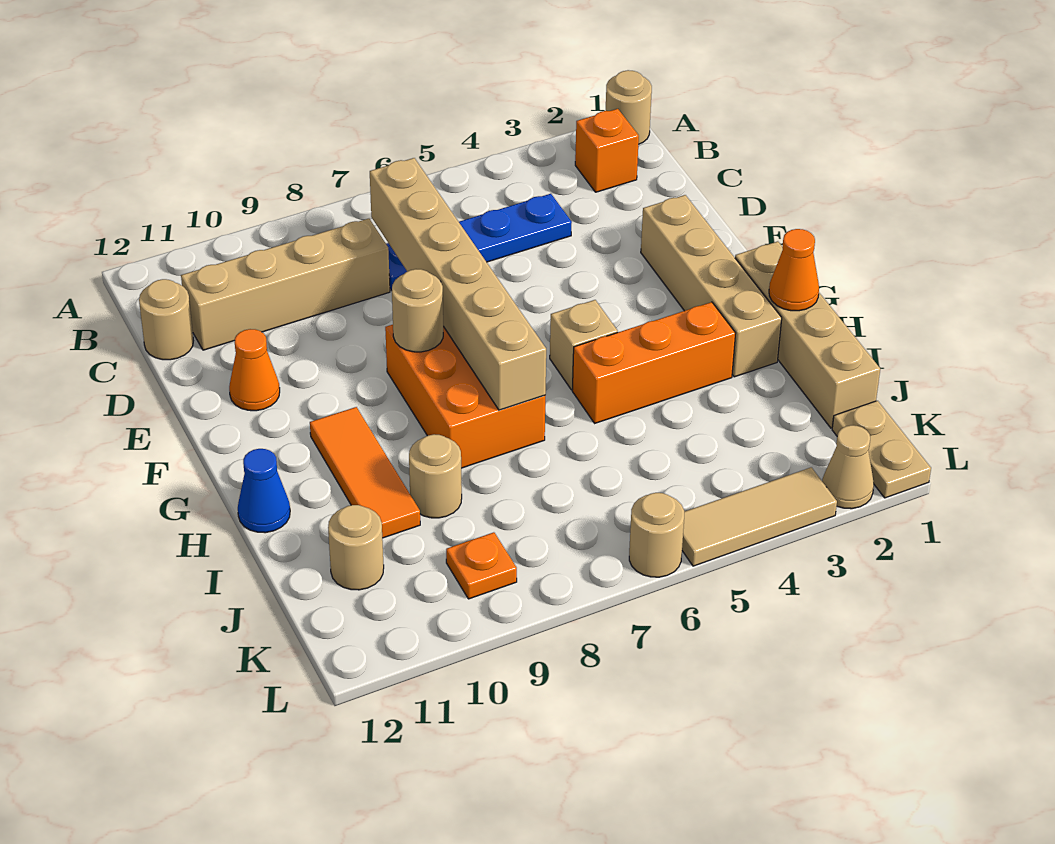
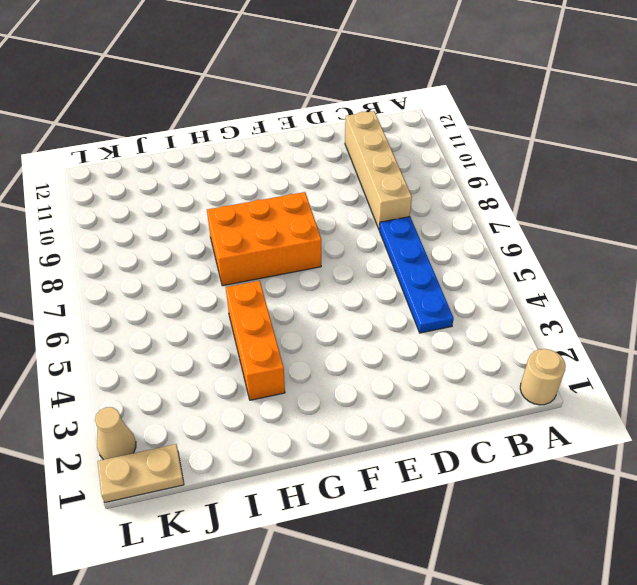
none -> orange 1x1 brick [575,109,639,192]
none -> tan 1x1 round brick [139,279,193,360]
none -> tan 1x4 brick [641,195,782,377]

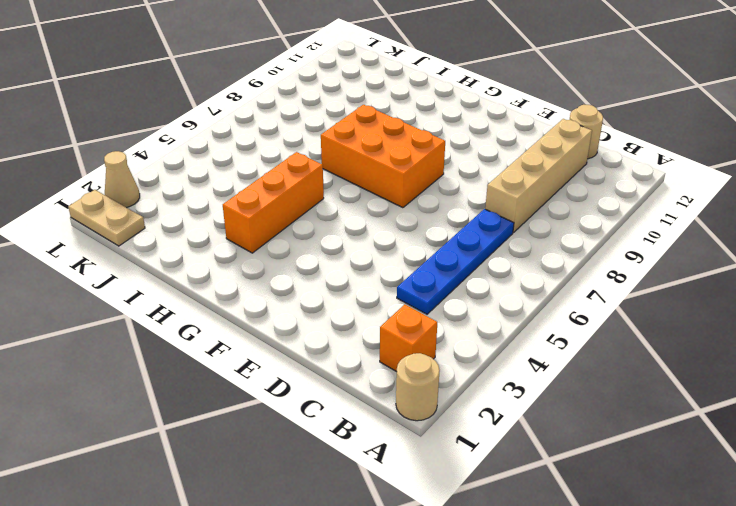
none -> tan 1x4 brick [641,195,782,377]
none -> orange 1x1 cone [229,329,280,411]
none -> tan 1x4 brick [735,241,880,428]

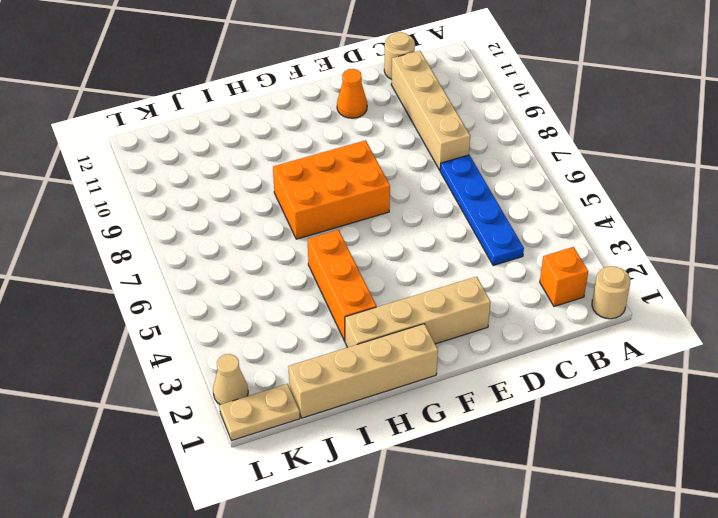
none -> tan 1x1 brick [550,300,618,390]
none -> orange 1x3 tile [310,407,420,538]
none -> blue 1x1 cone [238,449,290,533]

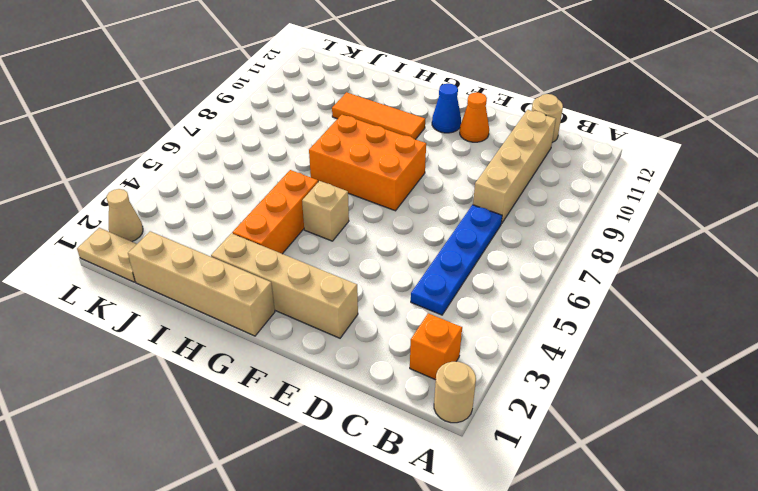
blue 1x1 cone [432,84,461,133] -> blue 1x1 cone moved to [238,449,290,533]
none -> tan 1x1 round brick [409,434,462,518]
none -> tan 1x1 round brick [328,505,384,590]
none -> orange 1x1 plate [446,532,517,599]

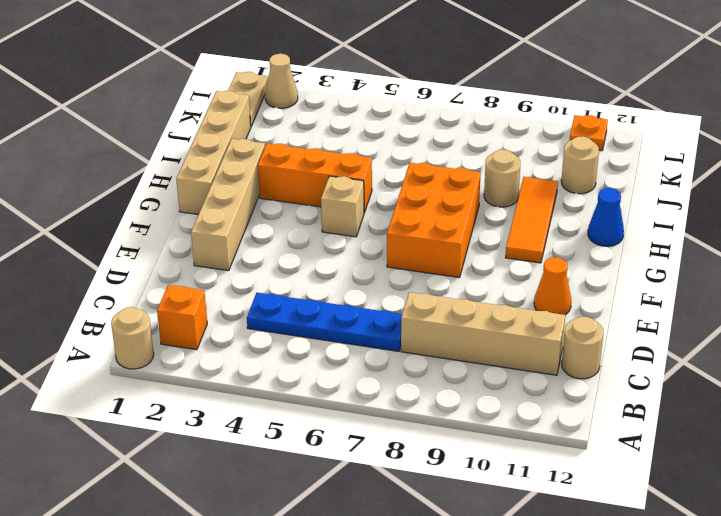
orange 1x1 plate [570,115,608,151] -> orange 1x1 plate moved to [446,532,517,599]
none -> tan 1x3 tile [682,467,837,566]
none -> tan 1x1 round brick [629,493,684,577]
none -> tan 1x6 brick [370,158,546,410]

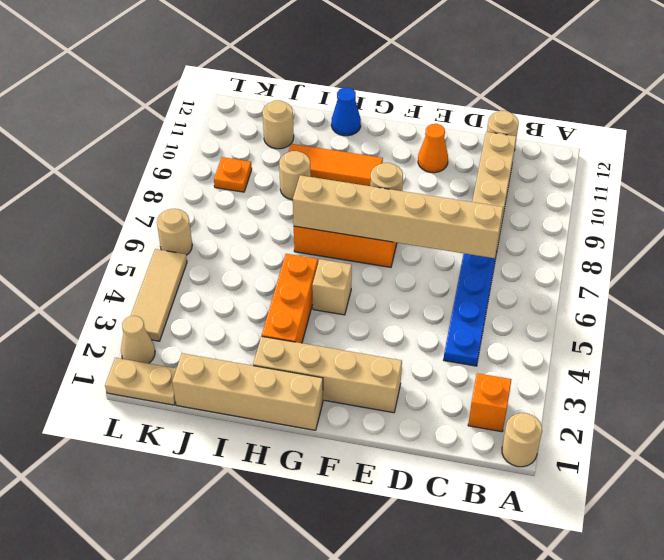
none -> orange 1x1 cone [769,229,819,311]

